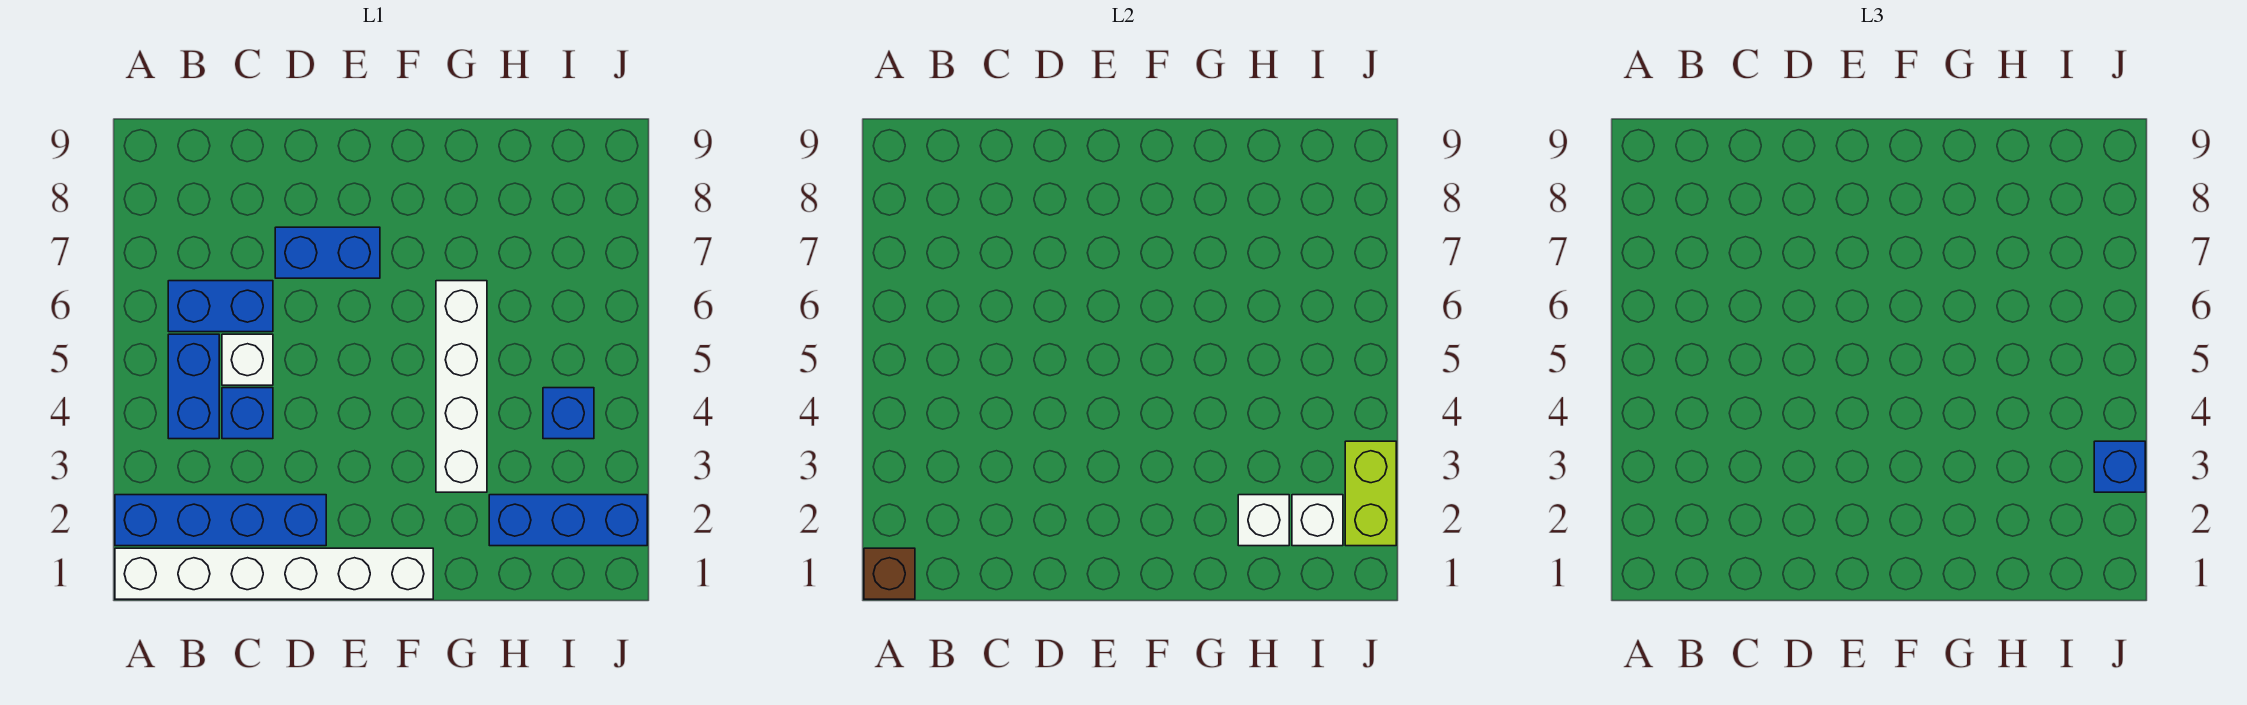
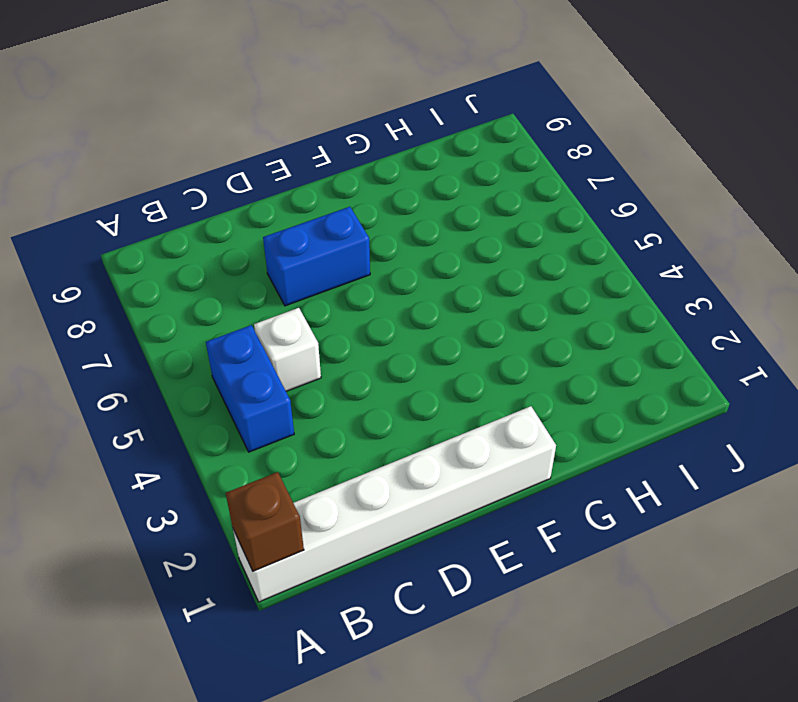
none -> blue 1x4 brick [115,495,326,546]
none -> blue 1x2 brick [168,281,273,332]
none -> blue 1x1 brick [222,388,273,439]

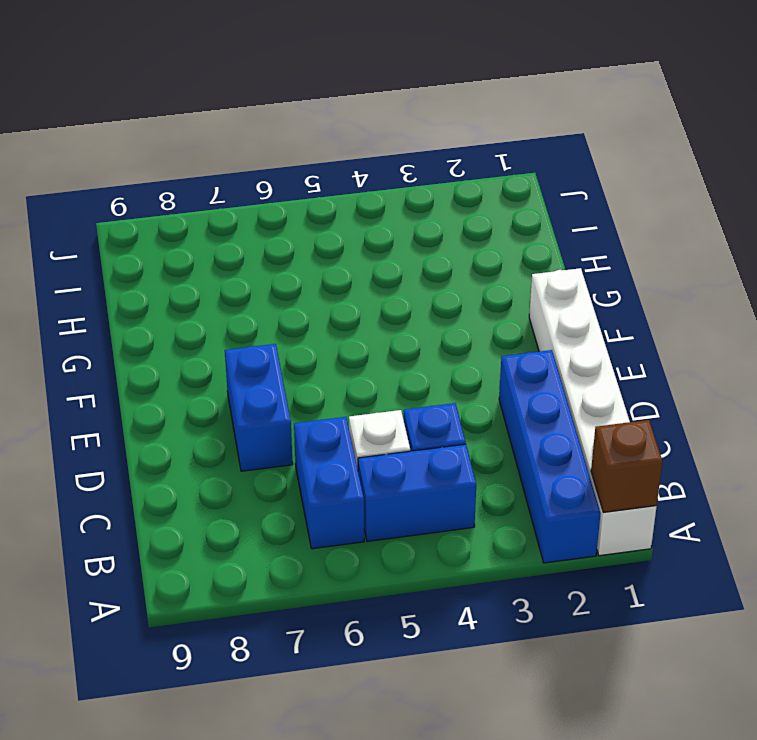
none -> white 1x4 brick [436,281,487,492]
none -> blue 1x3 brick [489,495,647,546]
none -> blue 1x1 brick [543,388,594,439]

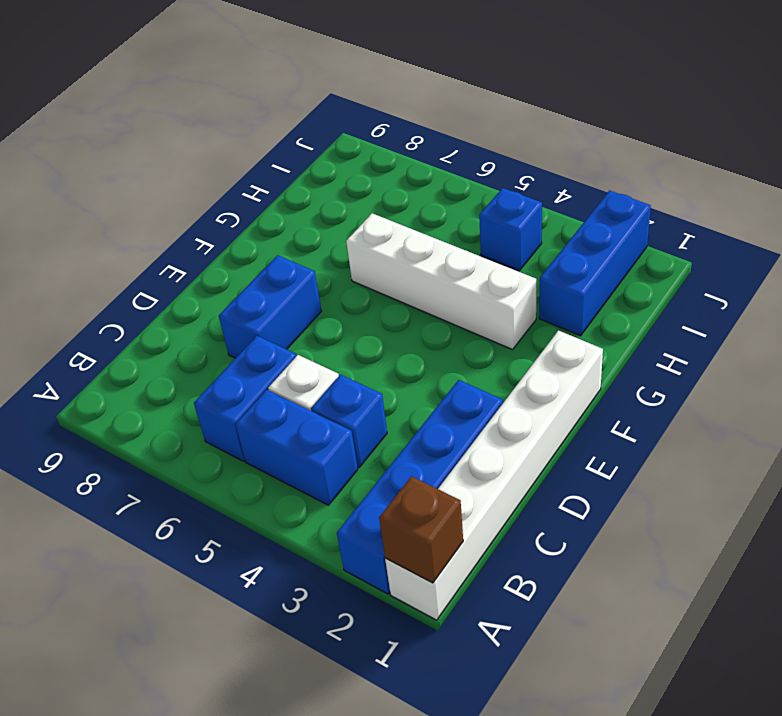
none -> white 1x1 brick [1238,495,1289,546]
none -> white 1x1 brick [1292,495,1343,546]
none -> lime 1x2 brick [1345,441,1396,546]

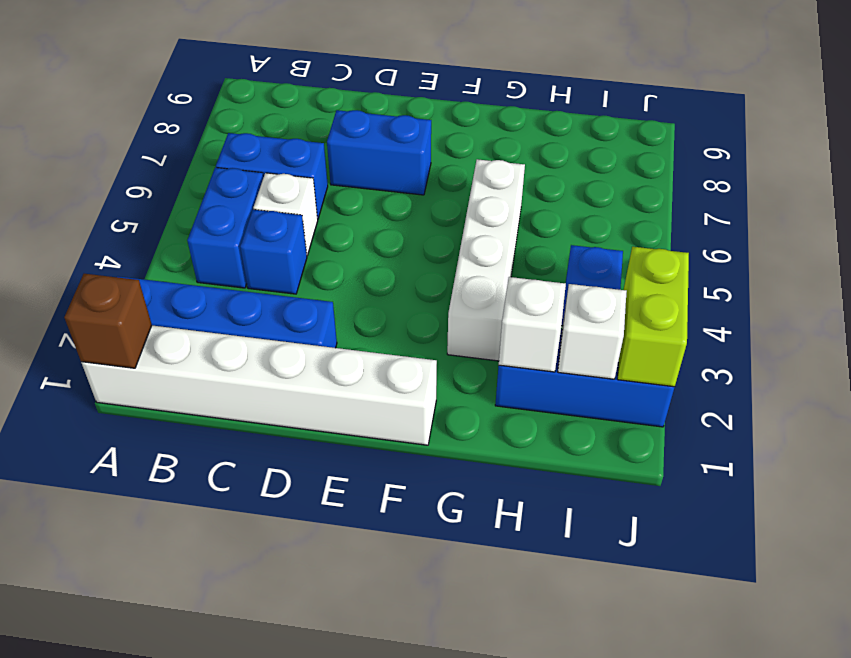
none -> blue 1x1 brick [2094,441,2145,492]

